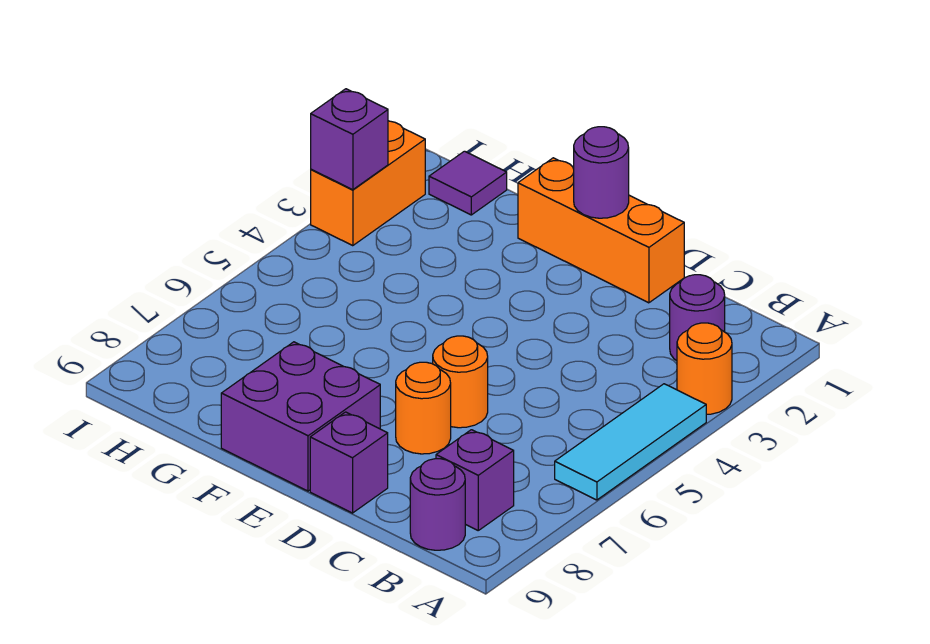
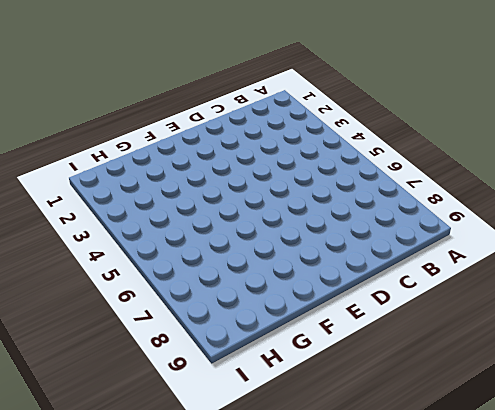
none -> orange 1x1 round brick [677,323,732,414]
none -> cyan 1x3 tile [555,384,706,500]
none -> purple 1x1 round brick [670,275,725,361]

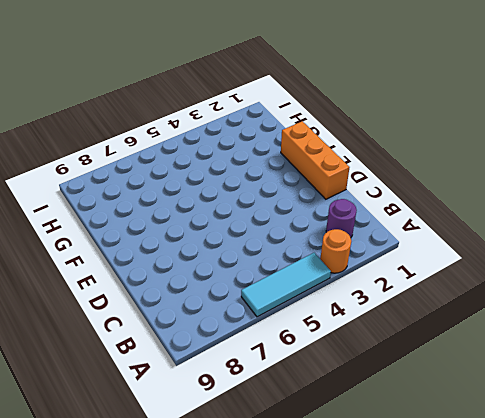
none -> purple 1x1 brick [436,430,514,530]
none -> purple 1x1 round brick [410,459,465,550]
none -> orange 1x1 round brick [433,336,488,428]

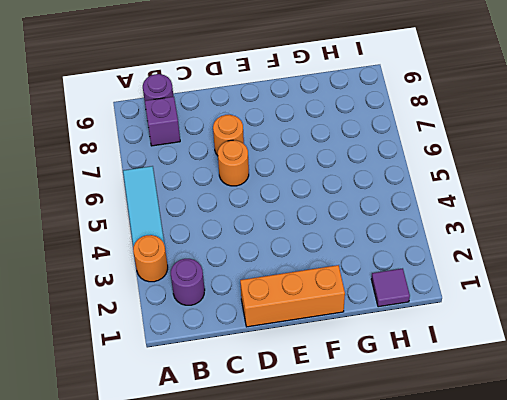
none -> purple 1x1 brick [310,412,388,513]
none -> purple 2x2 brick [221,342,380,491]
none -> orange 1x2 brick [311,121,425,246]

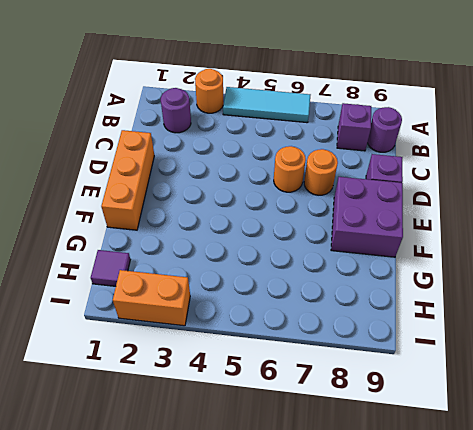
none -> purple 1x1 round brick [574,127,629,218]
none -> purple 1x1 brick [311,89,388,190]

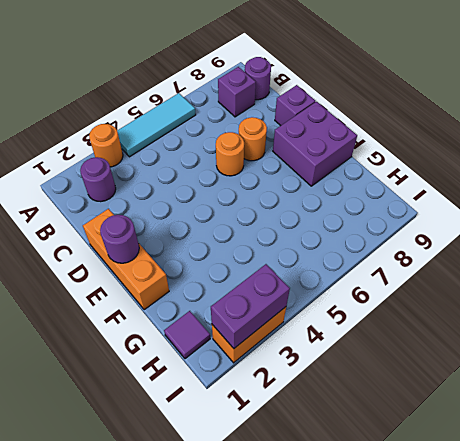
purple 1x2 brick [211,264,290,348] -> purple 1x1 brick [311,89,388,190]

